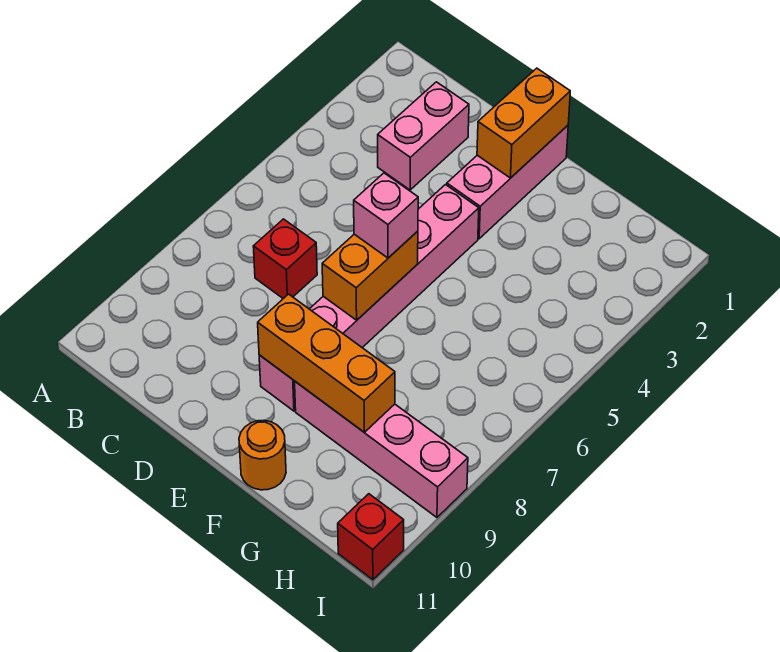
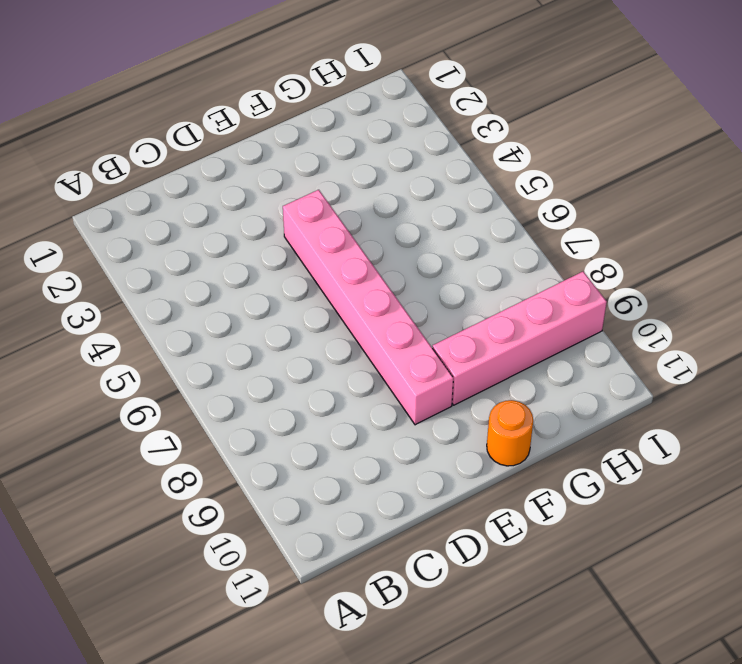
none -> pink 1x2 brick [378,82,469,190]
none -> red 1x1 brick [253,219,317,299]

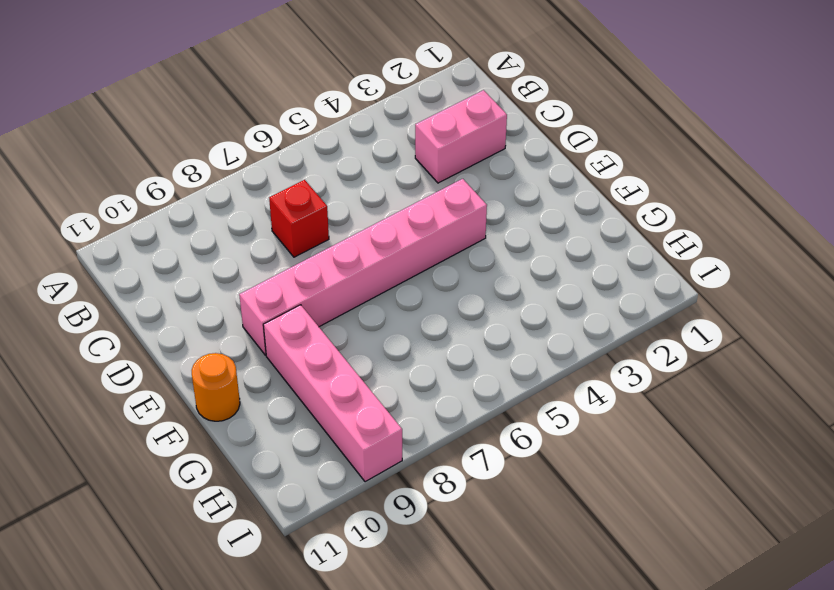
none -> pink 1x3 brick [447,125,568,239]
none -> red 1x1 brick [338,494,404,580]

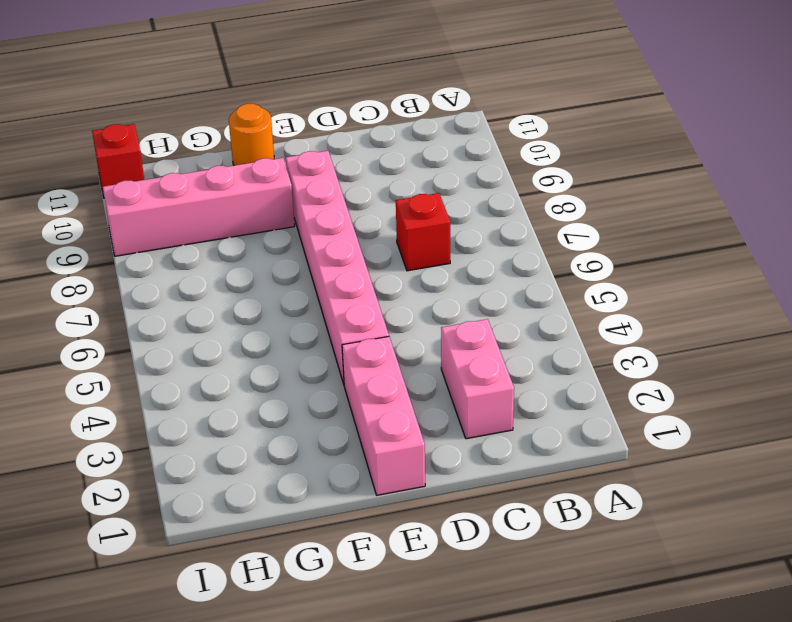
none -> orange 1x2 brick [477,68,570,178]
none -> orange 1x2 brick [322,231,418,320]

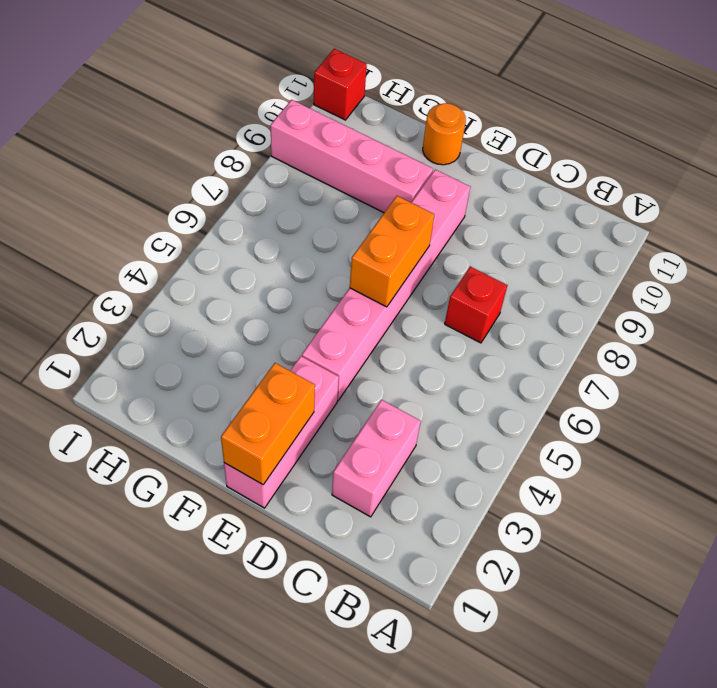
none -> orange 1x3 brick [258,294,395,432]
none -> pink 1x1 brick [354,173,418,258]

